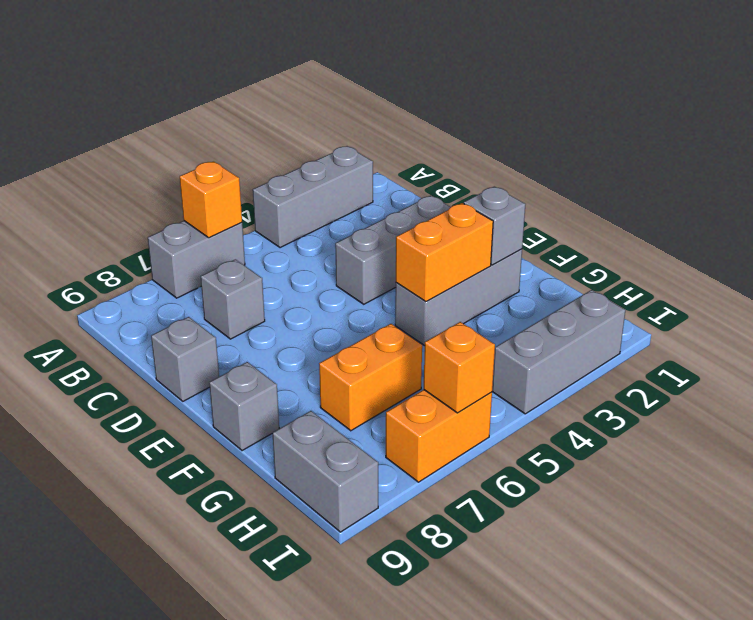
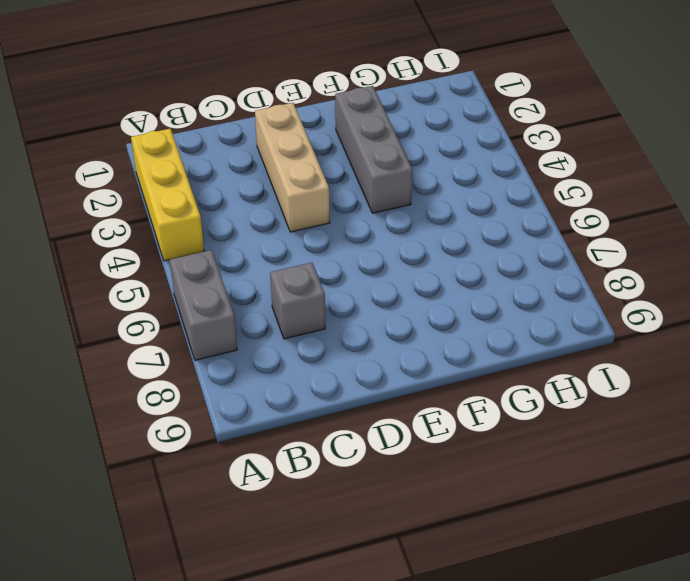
yellow 1x3 brick [131,129,204,261] -> grey 1x3 brick [253,146,373,248]
tan 1x3 brick [255,103,330,232] -> grey 1x3 brick [335,196,450,304]
none -> grey 1x1 brick [151,317,219,401]
none -> grey 1x1 brick [209,362,279,451]
none -> orange 1x2 brick [319,324,422,431]

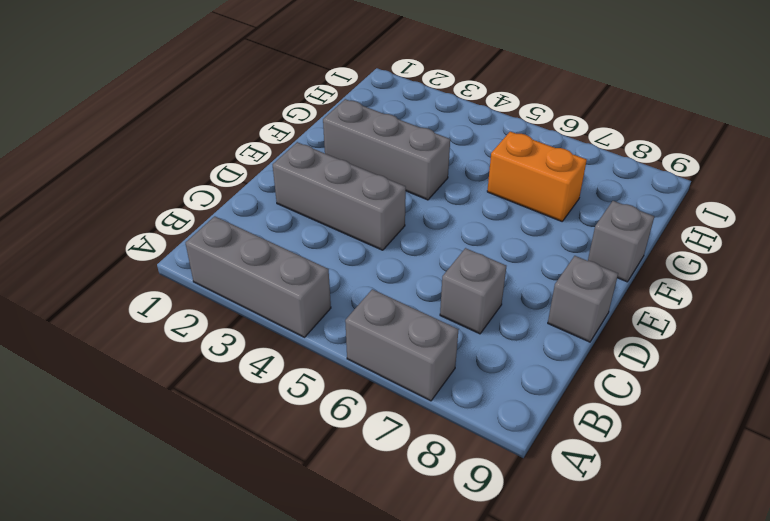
none -> grey 1x2 brick [272,411,378,532]
none -> grey 1x3 brick [492,290,625,414]
none -> orange 1x2 brick [386,390,492,482]

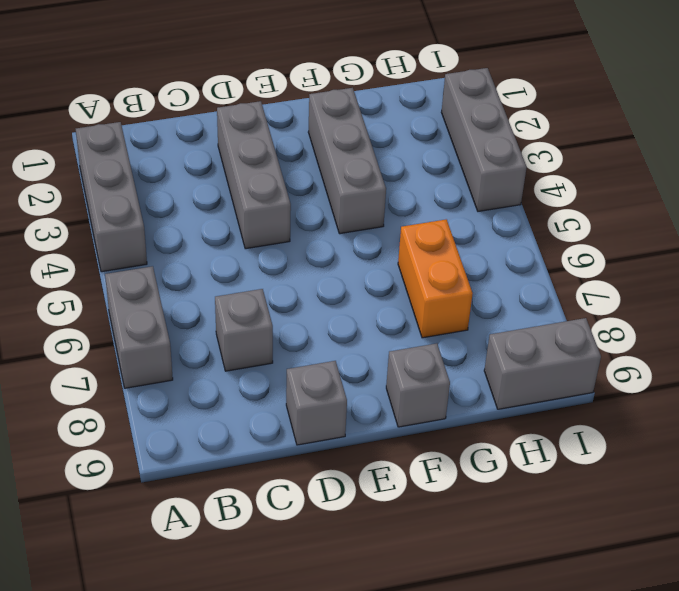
none -> orange 1x2 brick [386,390,492,482]
none -> orange 1x1 brick [180,161,242,238]
none -> grey 1x1 brick [464,186,525,265]

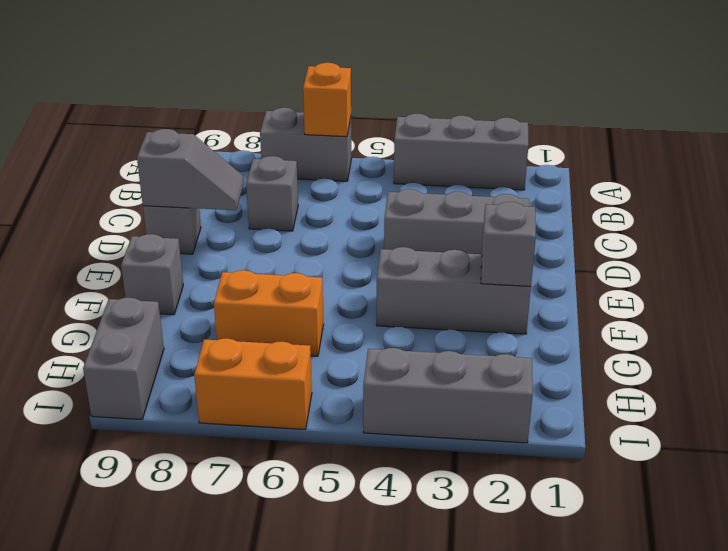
grey 1x2 slope [137,129,244,210] -> none
none -> orange 1x2 brick [396,203,493,302]
none -> orange 1x1 brick [424,322,495,413]

